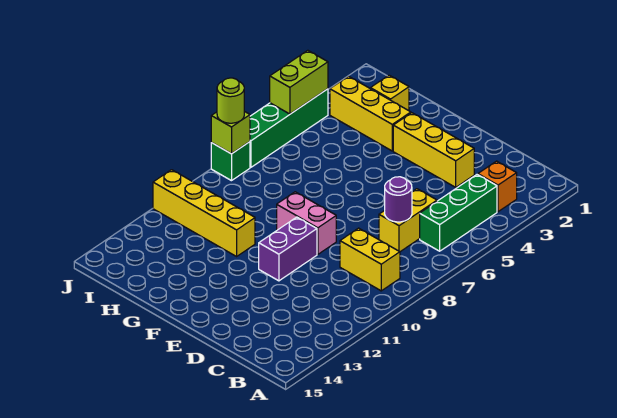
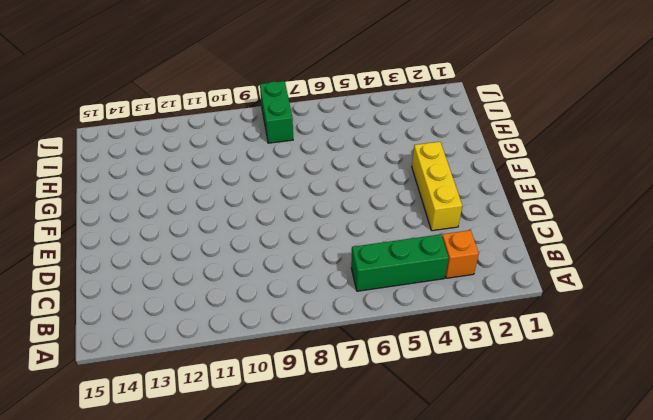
green 1x2 brick [260,81,293,143] -> green 1x1 brick [211,142,250,181]
none -> yellow 1x2 brick [340,228,400,291]
none -> yellow 1x2 brick [379,189,437,252]
none -> pink 1x2 brick [277,192,336,254]

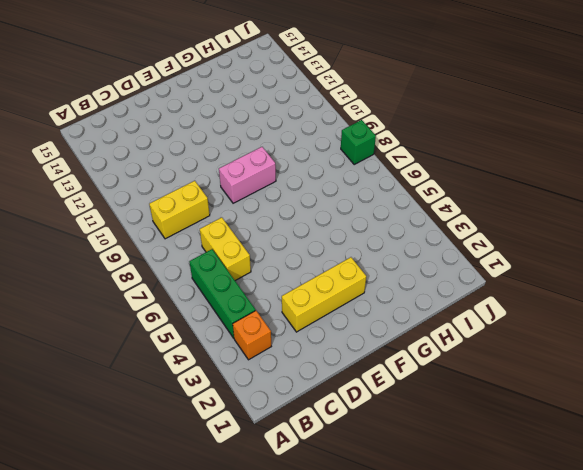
none -> purple 1x2 brick [259,217,317,281]
none -> yellow 1x3 brick [330,76,411,151]
none -> yellow 1x4 brick [153,170,255,256]

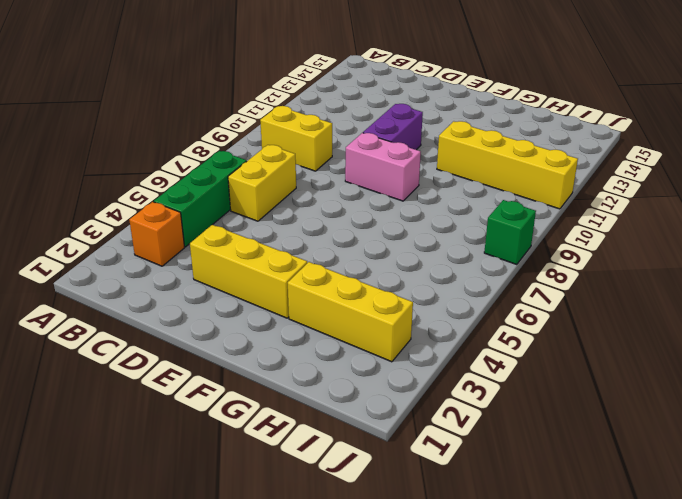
none -> yellow 1x1 brick [370,75,409,111]
none -> green 1x4 brick [250,89,328,167]
none -> purple 1x1 round brick [385,177,412,222]

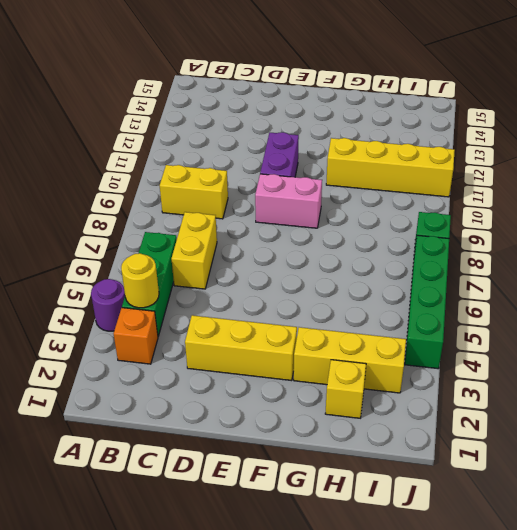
purple 1x1 round brick [91,279,125,331] -> purple 1x1 round brick moved to [385,177,412,222]
yellow 1x1 round brick [121,253,159,308] -> none
none -> lime 1x2 brick [270,50,328,114]
none -> lime 1x1 brick [211,111,250,154]
none -> lime 1x1 round brick [217,78,244,123]

